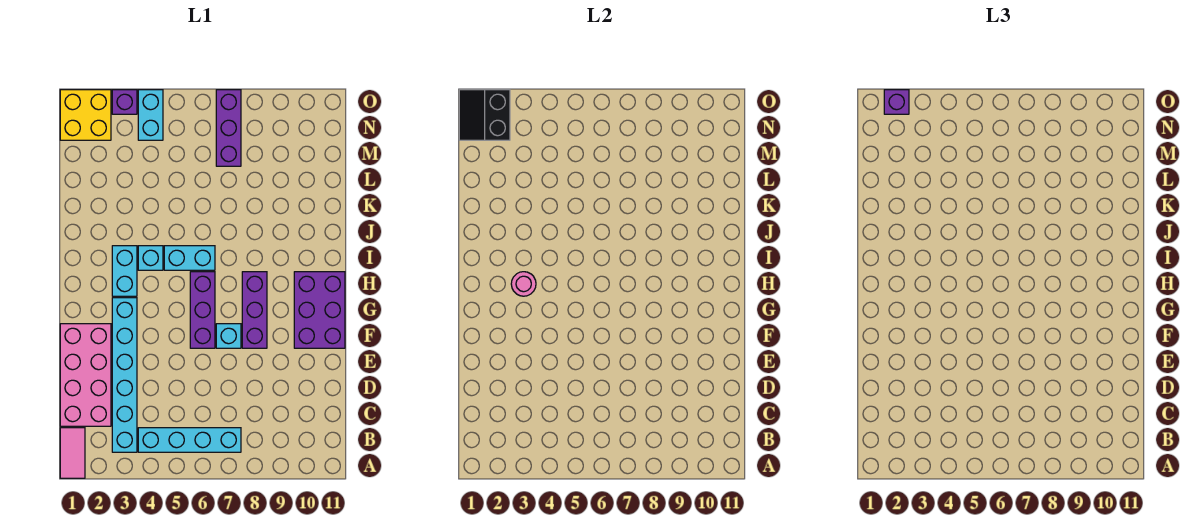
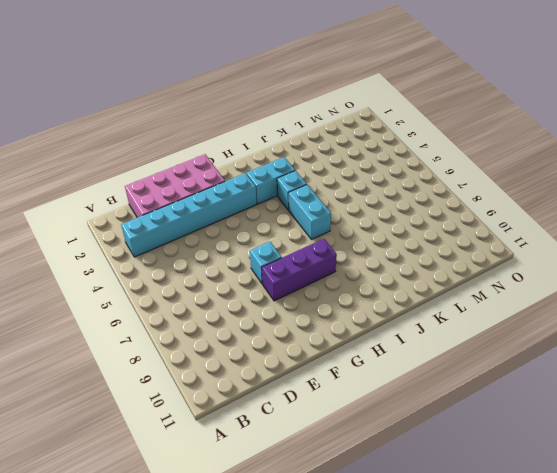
none -> pink 1x2 tile [60,428,85,478]
none -> cyan 1x4 brick [138,428,241,452]
none -> purple 1x3 brick [190,272,215,348]

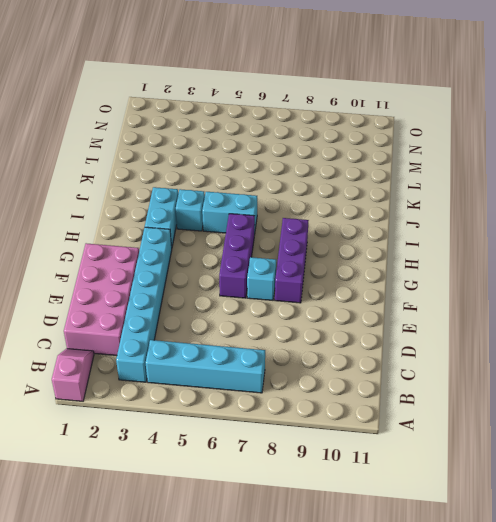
pink 1x2 slope [52,349,94,401] -> pink 1x2 tile [60,428,85,478]
none -> purple 2x3 brick [294,272,345,348]
none -> purple 1x3 brick [216,90,241,166]
none -> yellow 2x2 brick [60,90,111,140]

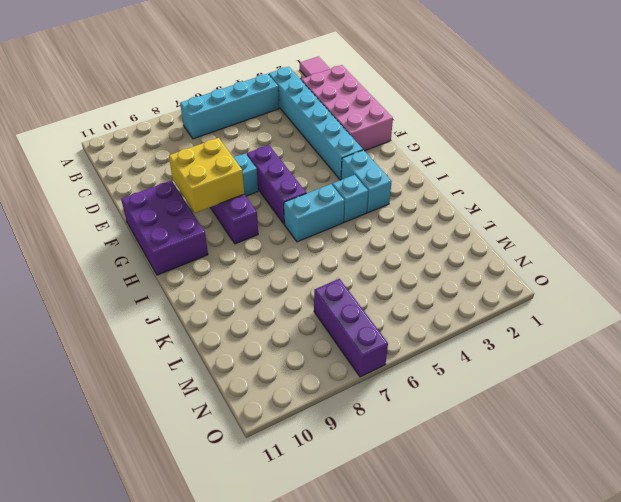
yellow 2x2 brick [169,138,244,213] -> yellow 2x2 brick moved to [60,90,111,140]
none -> cyan 1x2 brick [138,90,163,140]
none -> purple 1x1 brick [112,90,137,114]
none -> pink 1x1 round brick [511,272,536,296]

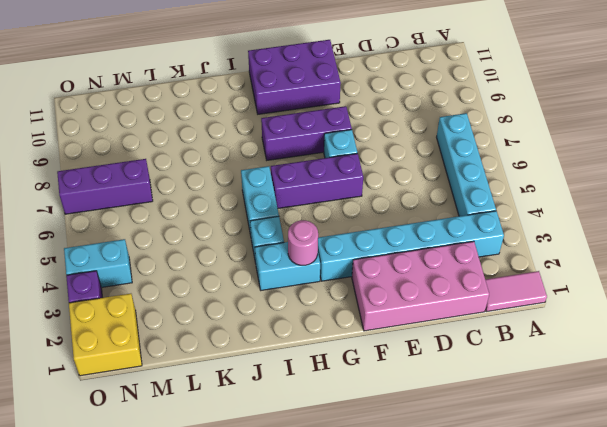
none -> black 2x2 slope [459,90,510,140]
none -> purple 1x1 brick [884,90,909,114]

